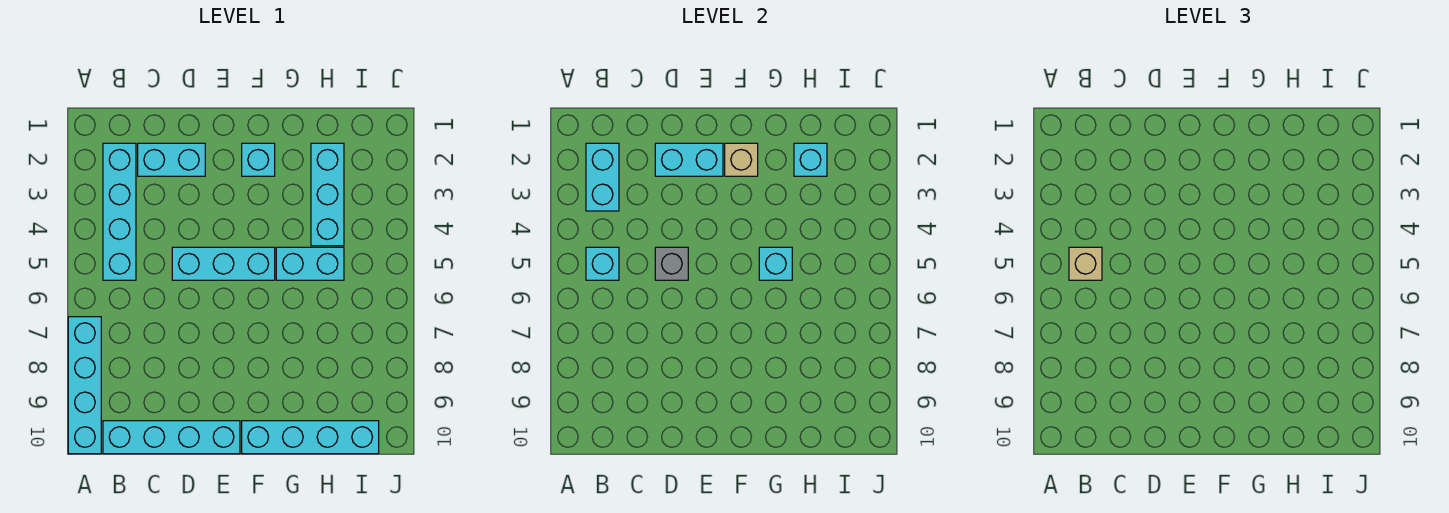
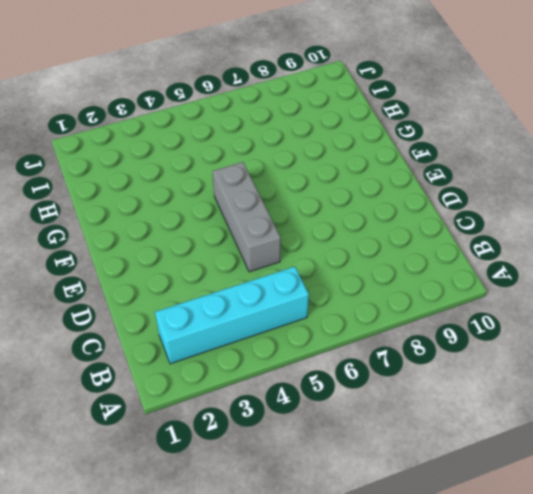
grey 1x3 brick [213,162,281,272] -> cyan 1x3 brick [172,247,275,280]
none -> cyan 1x4 brick [68,317,101,454]
none -> cyan 1x4 brick [103,421,240,454]
none -> cyan 1x2 brick [138,143,205,176]

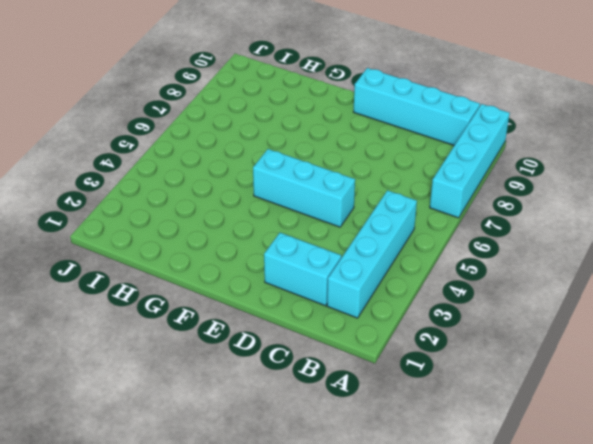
none -> cyan 1x1 brick [242,143,275,176]
none -> cyan 1x4 brick [242,421,379,454]
none -> cyan 1x2 brick [276,247,344,280]

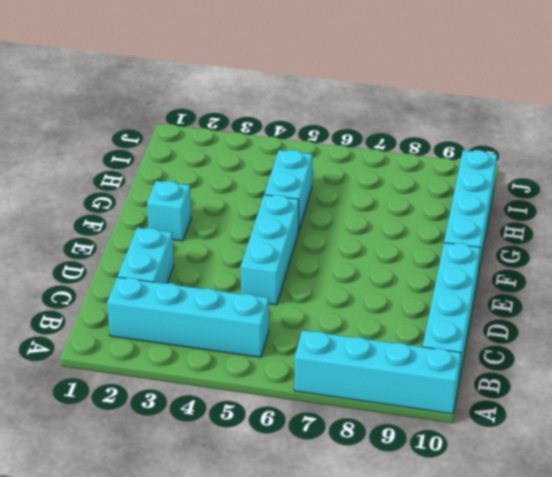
none -> cyan 1x3 brick [311,143,344,246]
none -> cyan 1x2 brick [586,143,619,211]
none -> cyan 1x1 brick [586,247,619,280]

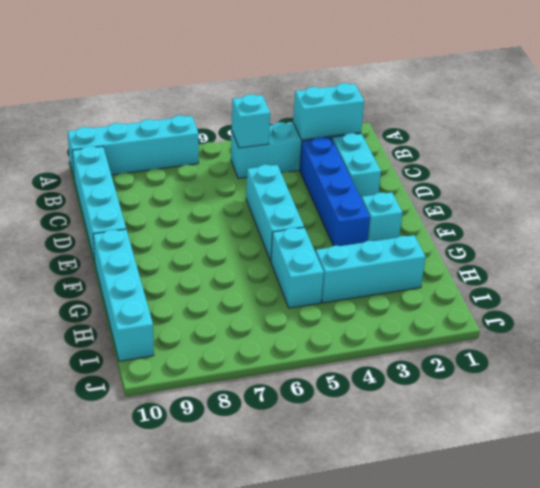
blue 1x4 brick [300,137,370,246] -> none
none -> cyan 1x2 brick [655,143,723,176]
none -> grey 1x1 brick [655,247,688,280]
none -> tan 1x1 brick [725,143,758,176]

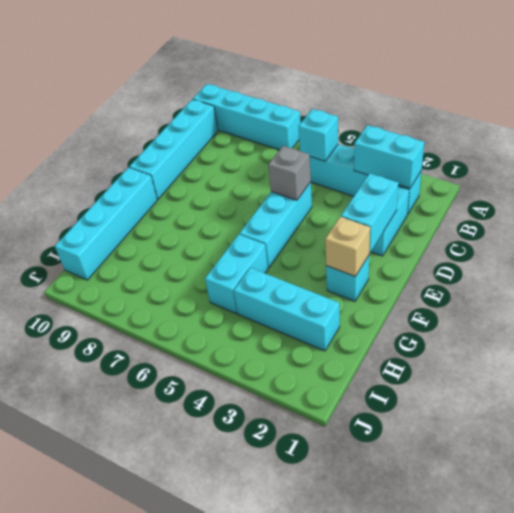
none -> cyan 1x1 brick [759,247,792,280]
none -> cyan 1x1 brick [794,143,827,176]
none -> tan 1x1 brick [1069,247,1102,280]

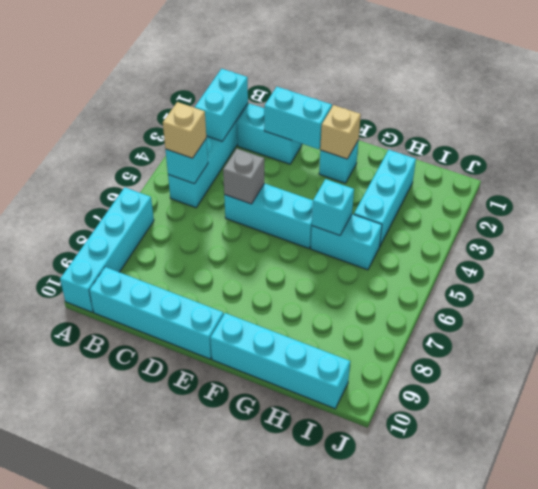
none -> cyan 1x1 brick [794,143,827,176]

